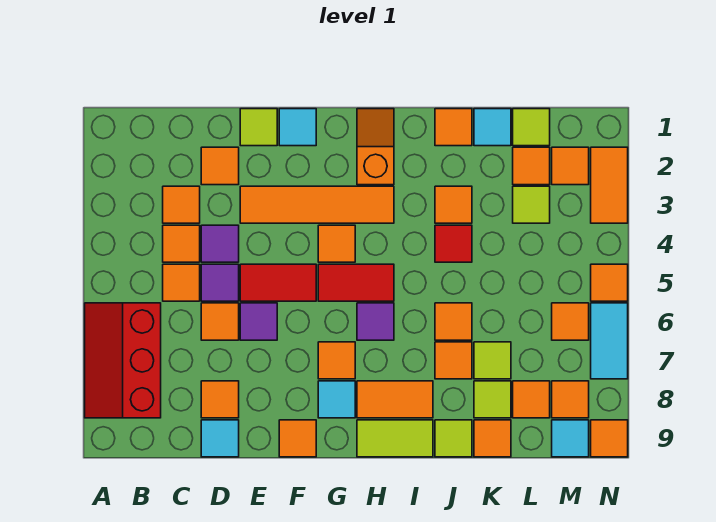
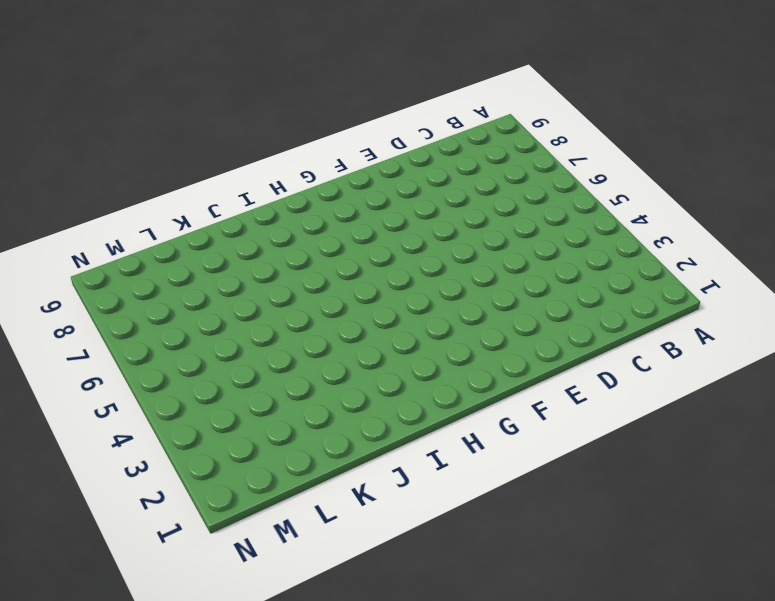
none -> red 2x3 slope [85,303,161,418]
none -> orange 1x1 tile [163,186,200,223]
none -> orange 1x1 tile [163,225,200,262]
none -> orange 1x1 tile [163,264,200,301]

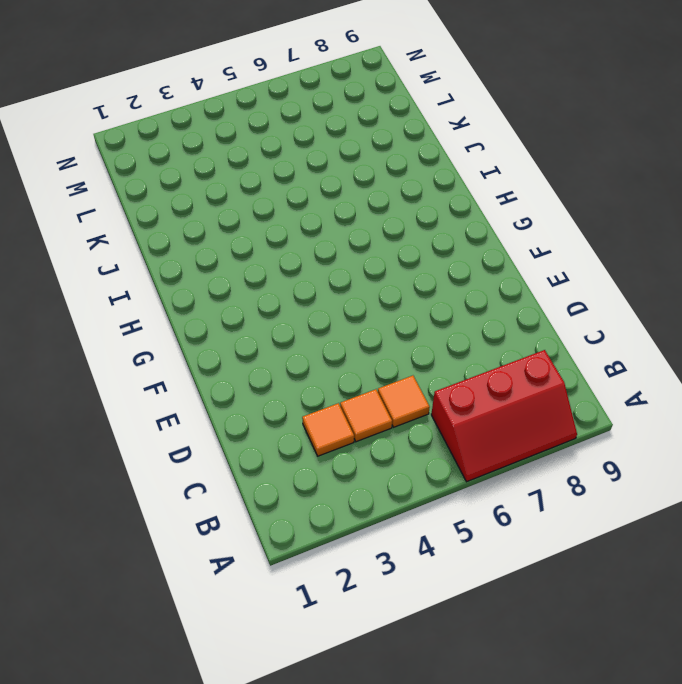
none -> orange 1x1 tile [201,147,239,185]
none -> purple 1x1 tile [201,225,239,262]
none -> purple 1x1 tile [201,264,239,301]
none -> orange 1x1 tile [201,303,239,340]

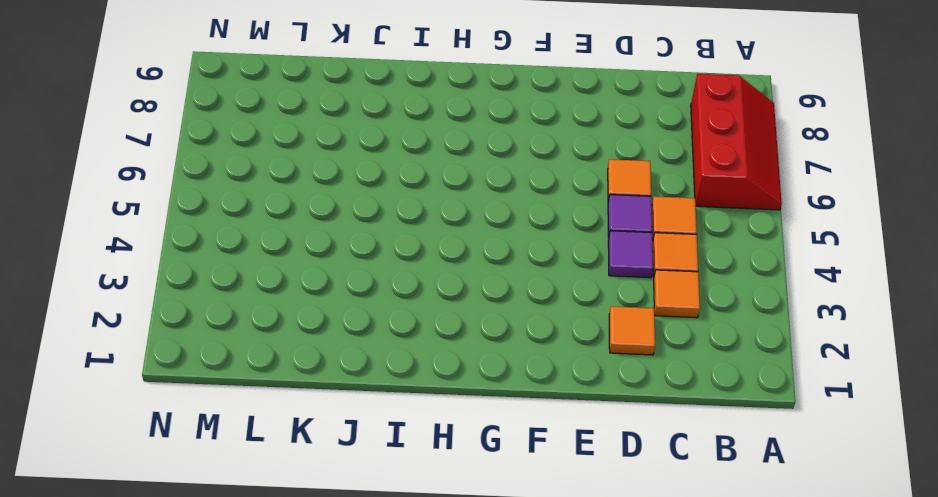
none -> orange 1x1 tile [201,381,239,418]
none -> cyan 1x1 tile [201,420,239,457]
none -> lime 1x1 tile [240,109,277,146]
none -> orange 1x4 tile [240,186,394,223]

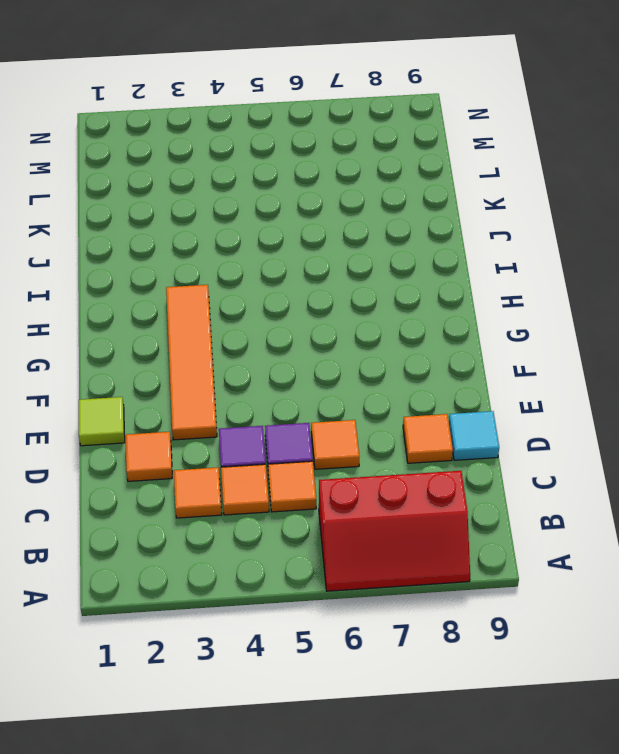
none -> red 1x2 tile [240,264,316,301]
none -> purple 1x1 tile [240,303,277,340]
none -> cyan 1x1 tile [279,109,316,146]
none -> orange 1x1 tile [279,420,316,457]

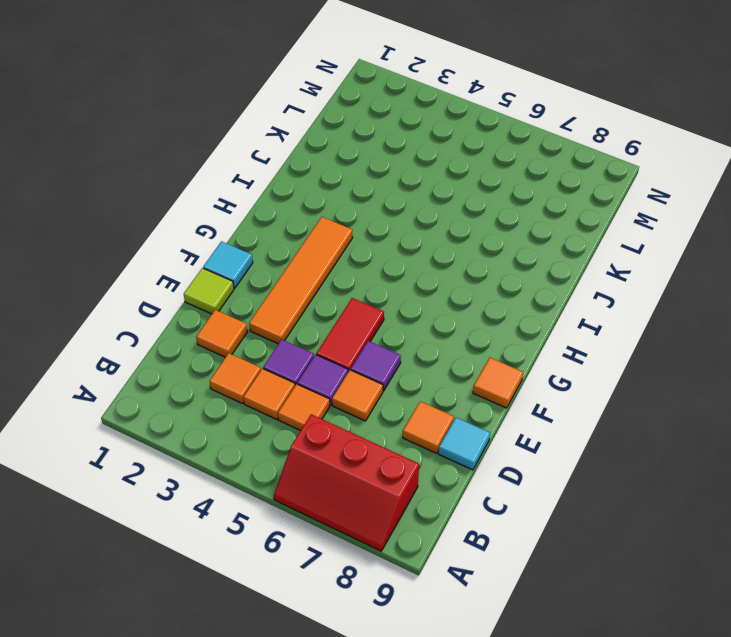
none -> orange 1x1 tile [318,225,355,262]
none -> red 1x2 tile [318,264,394,301]
none -> orange 1x1 tile [318,342,355,379]
none -> cyan 1x1 tile [318,381,355,418]

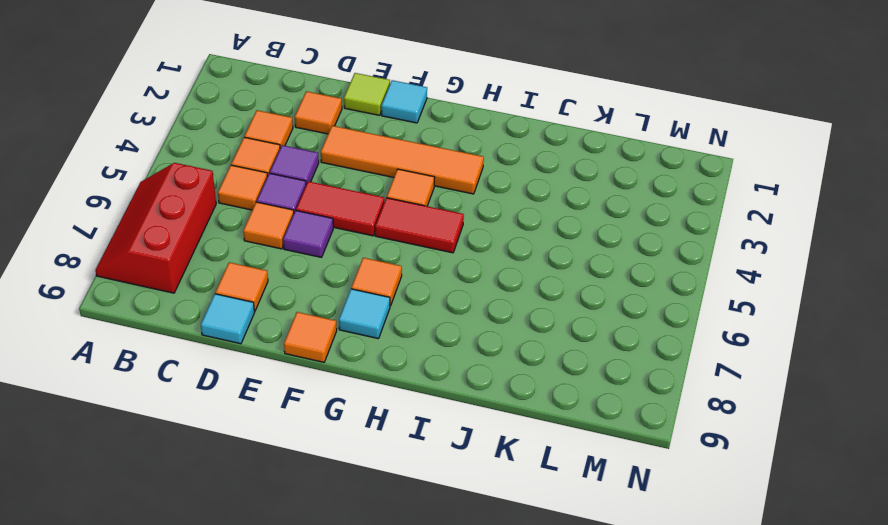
none -> orange 1x2 slope [357,109,394,185]
none -> purple 1x1 tile [357,303,394,340]
none -> orange 1x2 tile [357,381,433,418]
none -> lime 1x2 tile [357,420,433,457]

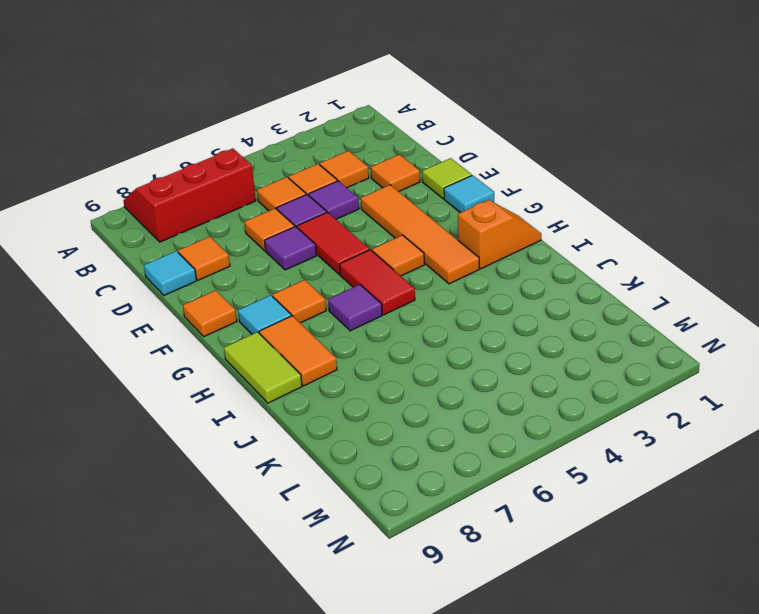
none -> orange 1x1 tile [435,109,472,146]
none -> orange 1x1 tile [435,186,472,223]
none -> red 1x1 tile [435,225,472,262]
none -> orange 1x1 tile [435,303,472,340]

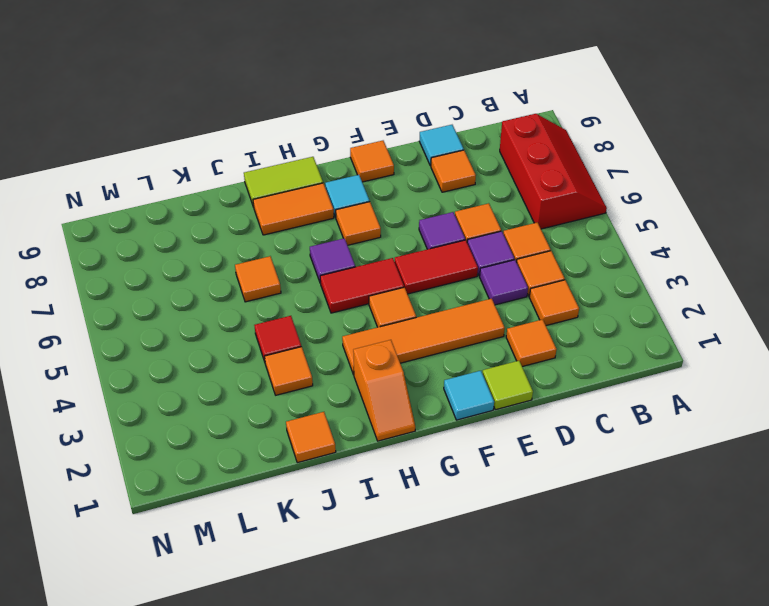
none -> orange 1x1 tile [435,342,472,379]
none -> lime 1x1 tile [435,420,472,457]
none -> cyan 1x1 tile [474,109,511,146]
none -> lime 1x1 tile [474,342,511,379]

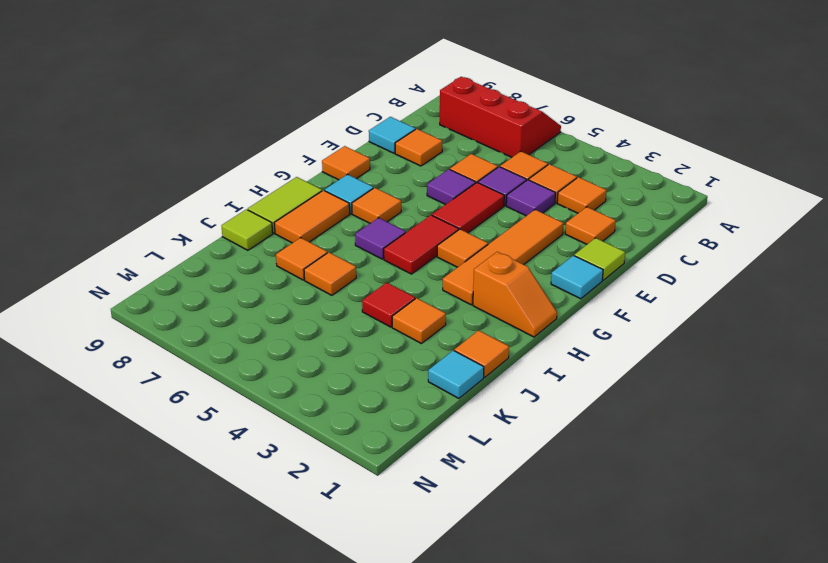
none -> lime 1x1 tile [474,342,511,379]
none -> lime 1x1 tile [474,381,511,418]
none -> orange 1x1 tile [474,420,511,457]
none -> lime 1x1 tile [513,109,550,146]

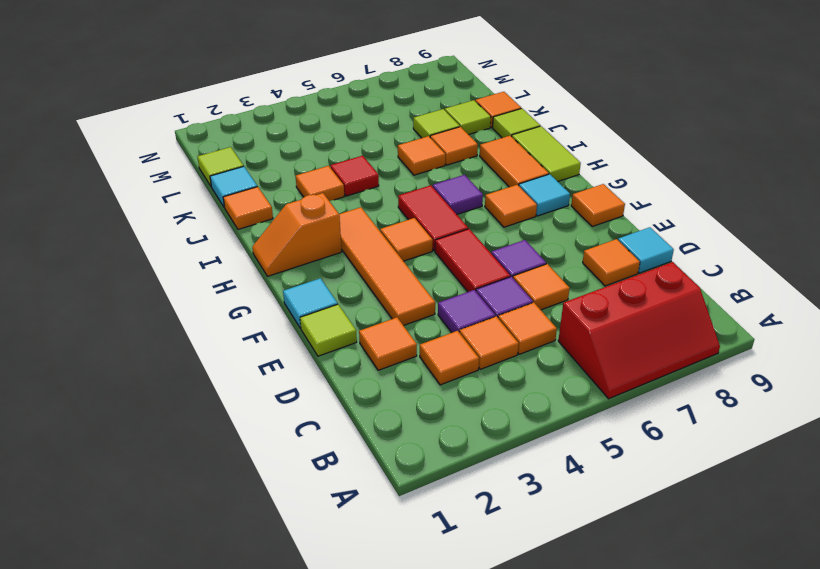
none -> orange 1x1 tile [513,147,550,185]
none -> lime 1x1 tile [513,186,550,223]
none -> orange 1x1 tile [513,381,550,418]
none -> orange 1x1 tile [552,147,589,185]

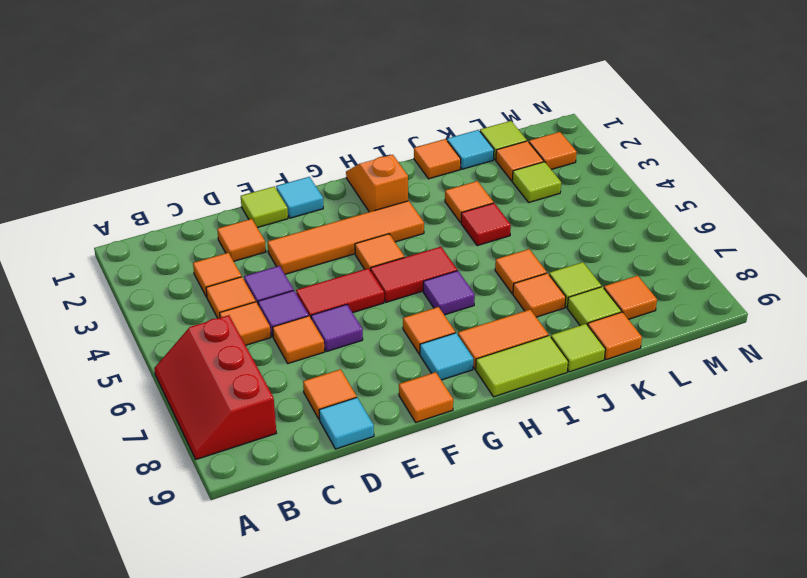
none -> orange 1x1 tile [552,303,589,340]
none -> orange 1x1 tile [552,381,589,418]
none -> cyan 1x1 tile [552,420,589,457]
none -> orange 1x2 tile [591,147,628,223]

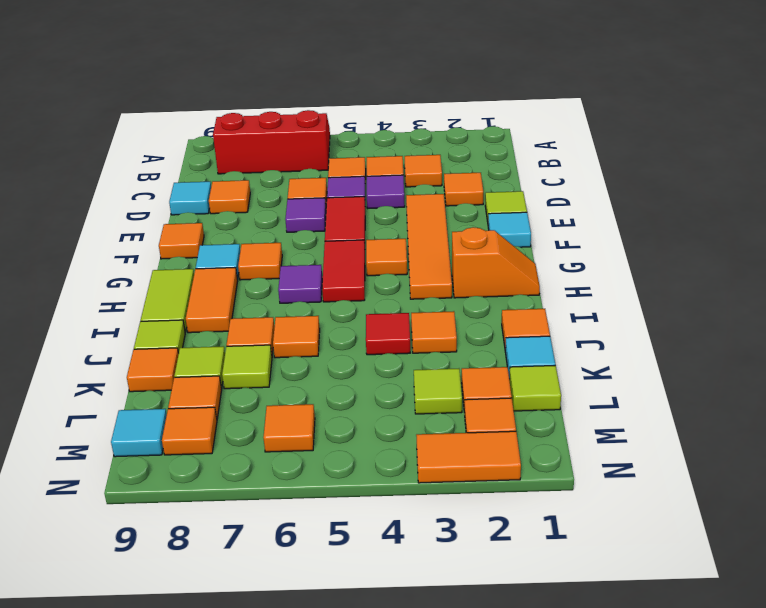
none -> orange 1x1 tile [591,264,628,301]
none -> cyan 1x2 tile [591,303,628,379]
none -> orange 1x1 tile [591,420,628,457]

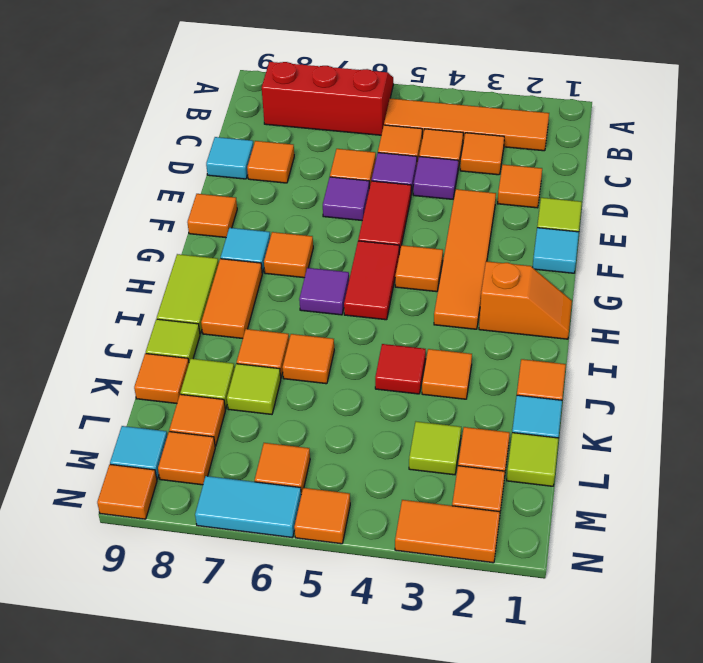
orange 1x4 tile [384,98,549,151] -> none

